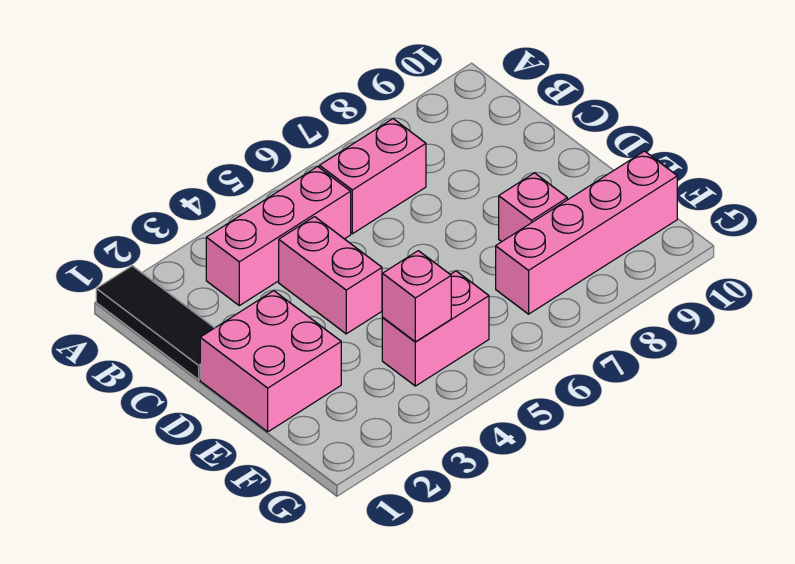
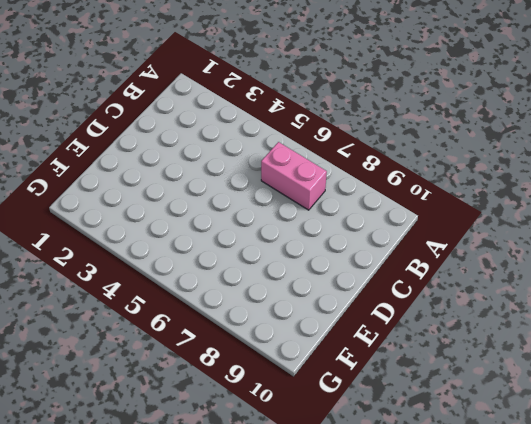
none -> black 1x3 tile [96,266,214,380]
none -> pink 1x3 brick [206,166,351,306]

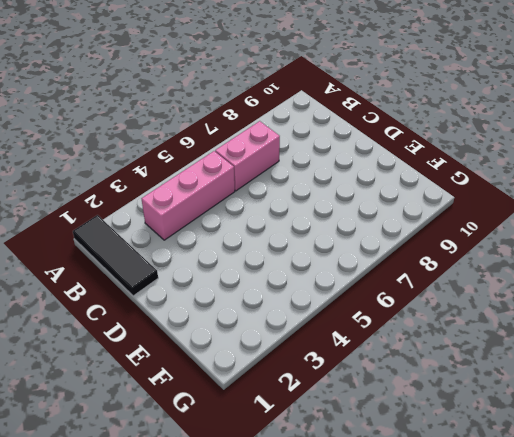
none -> pink 1x2 brick [279,217,382,334]
none -> pink 2x2 brick [200,291,341,432]

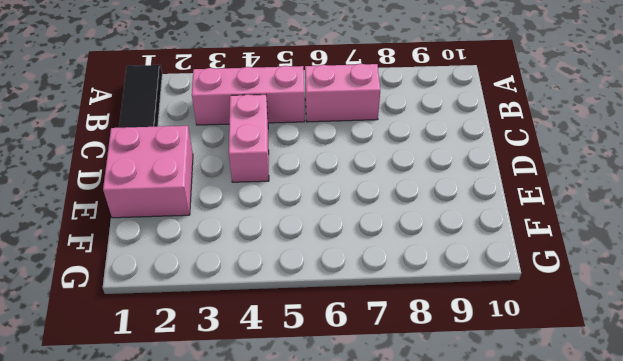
none -> pink 1x1 brick [499,173,567,242]
none -> pink 1x2 brick [382,271,489,386]

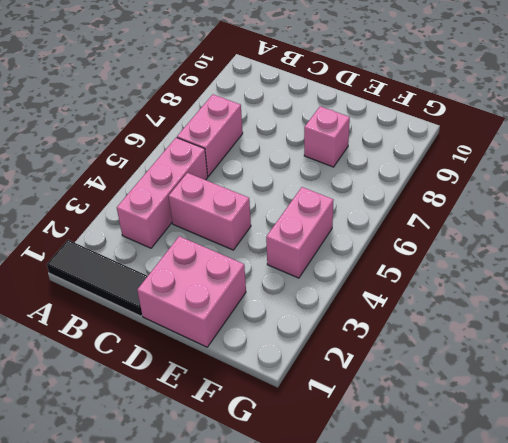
none -> pink 1x4 brick [496,151,677,314]
none -> pink 1x1 brick [382,251,451,342]

